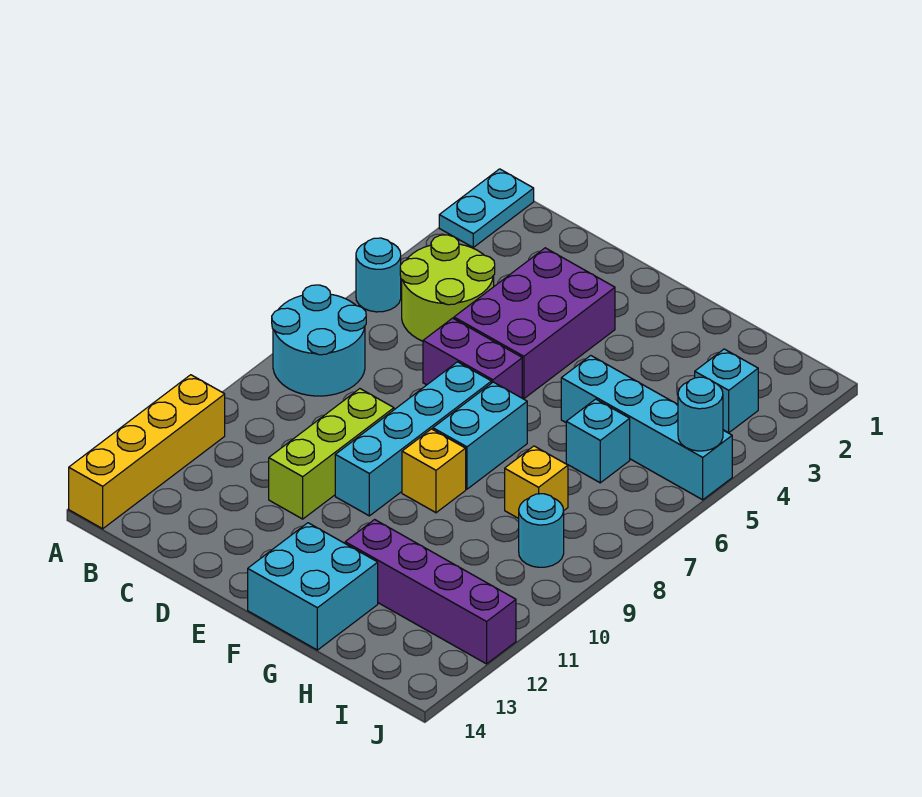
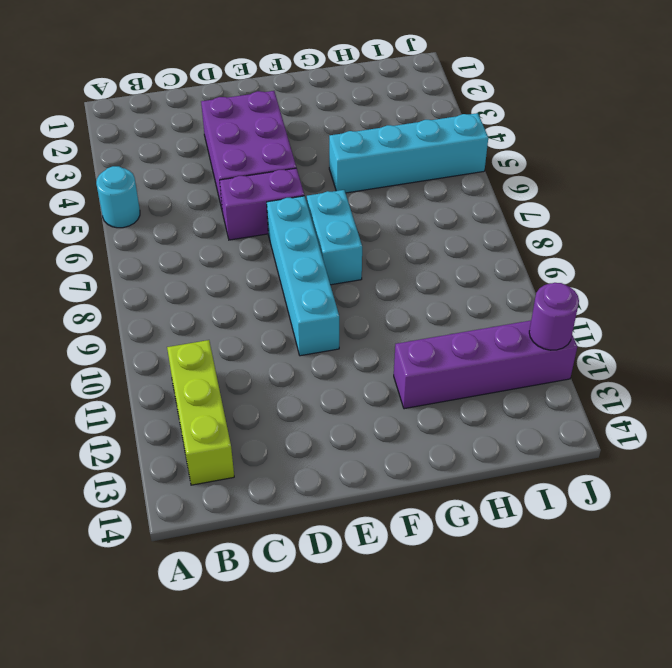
lime 1x3 brick [167,340,234,485] -> lime 1x3 brick moved to [269,389,394,519]
purple 1x1 round brick [529,283,579,350] -> none
none -> cyan 1x2 plate [439,169,534,247]
none -> cyan 2x2 round brick [272,285,366,396]
none -> yellow 1x4 brick [69,375,225,529]

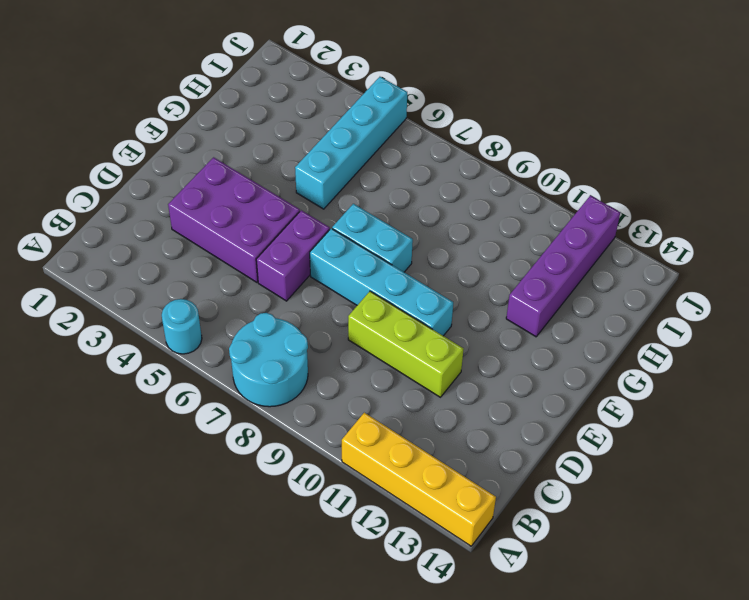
none -> cyan 1x2 plate [439,169,534,247]
none -> lime 2x2 round brick [400,235,495,341]
none -> yellow 1x1 brick [402,429,466,513]

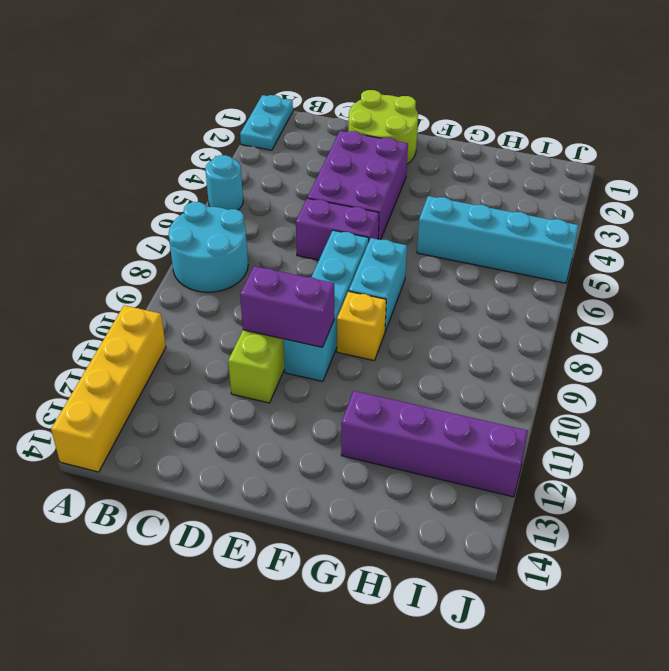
lime 2x2 round brick [349,90,418,164] -> lime 2x2 round brick moved to [400,235,495,341]
purple 1x2 brick [240,266,334,347] -> none
none -> cyan 2x2 brick [248,523,378,650]
none -> cyan 1x1 brick [566,399,630,483]
none -> yellow 1x1 brick [505,446,568,519]

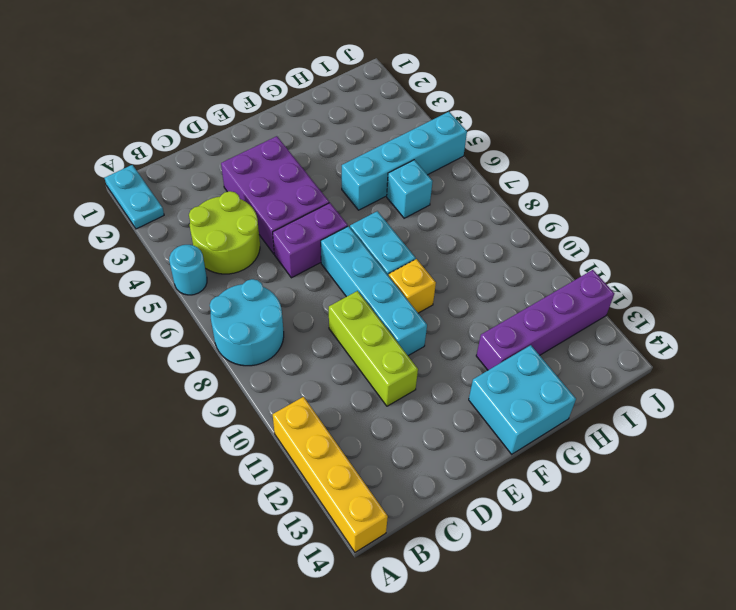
none -> yellow 1x1 brick [505,446,568,519]
none -> cyan 1x1 brick [695,349,758,433]
none -> cyan 1x1 round brick [519,494,564,567]

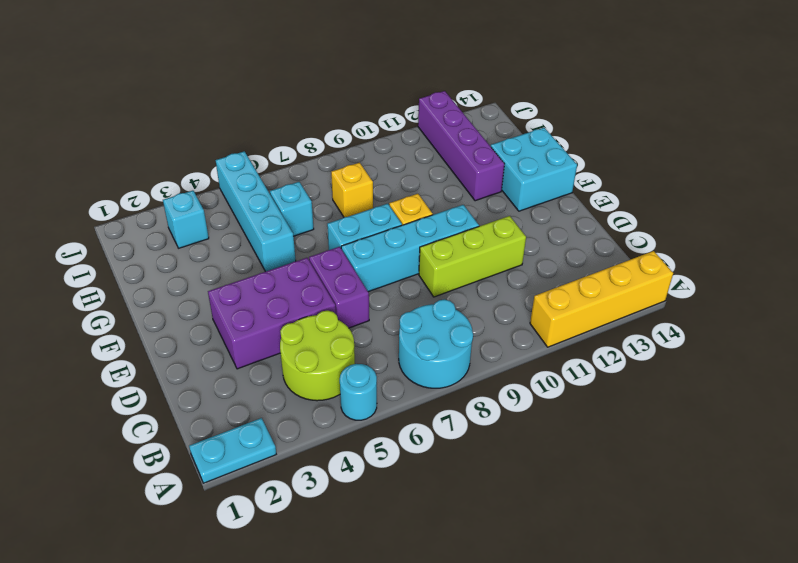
none -> cyan 1x1 round brick [519,494,564,567]
none -> cyan 1x1 round brick [678,377,723,451]

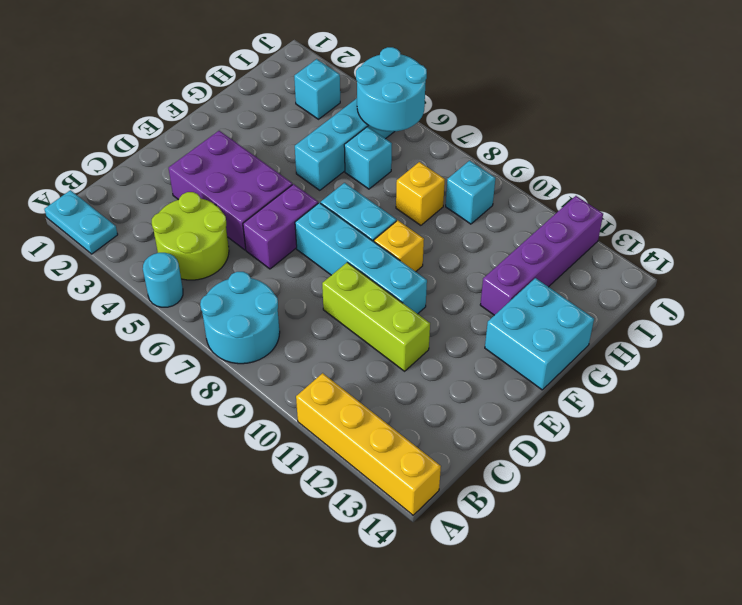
cyan 2x2 round brick [356,47,427,132] -> cyan 1x1 round brick [678,377,723,451]
cyan 1x1 brick [446,161,495,224] -> cyan 1x1 round brick [519,494,564,567]

